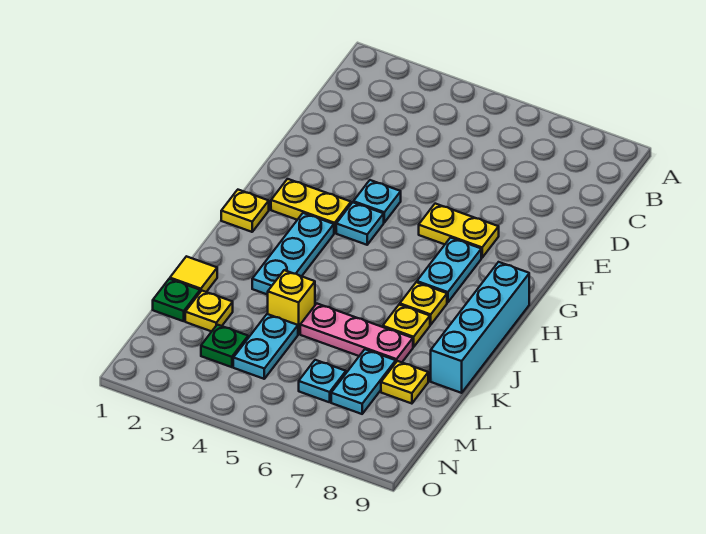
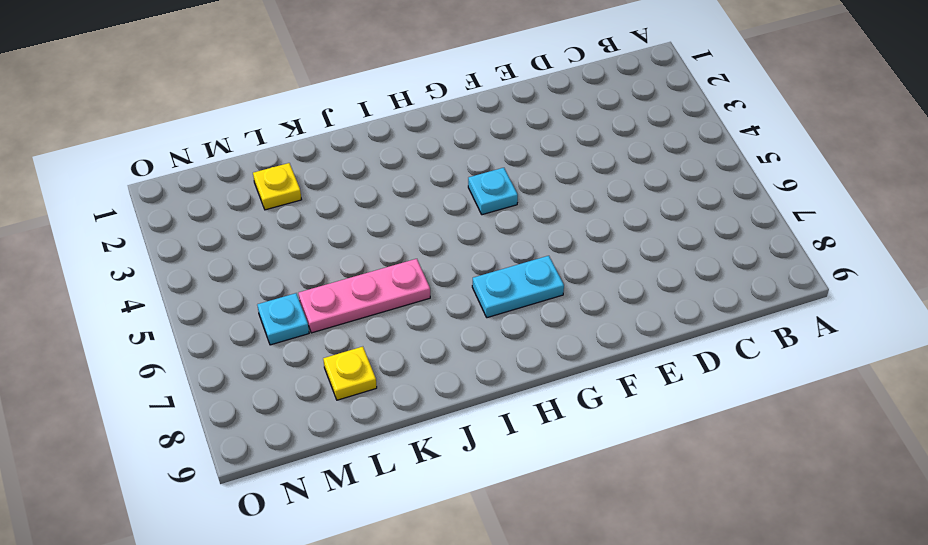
pink 1x3 plate [298,259,430,333] -> pink 1x3 plate turned to [300,304,413,362]
none -> cyan 1x1 plate [353,180,401,222]
none -> yellow 1x2 plate [419,204,499,258]
none -> yellow 1x2 plate [271,179,351,233]

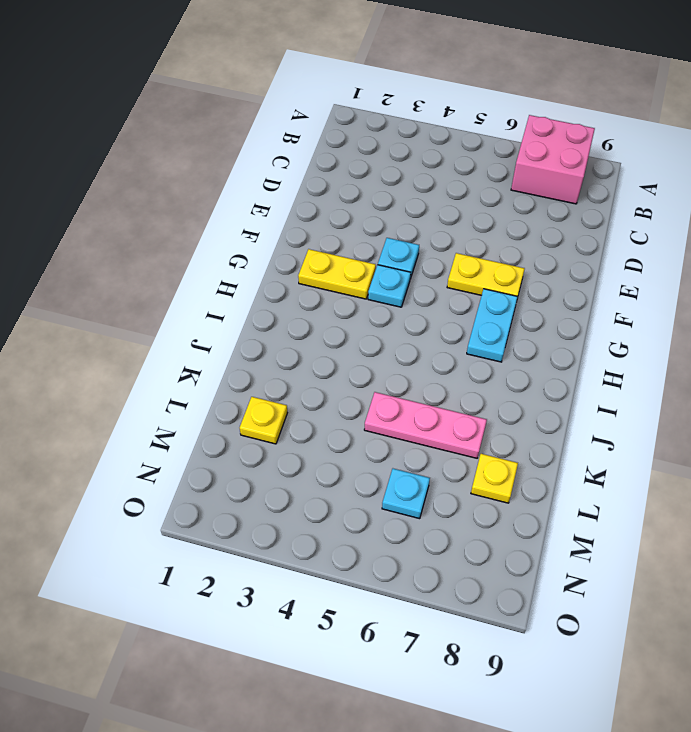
pink 2x2 brick [511,115,595,204] -> none
none -> yellow 1x1 plate [221,190,269,232]
none -> cyan 1x3 plate [252,213,334,295]
none -> cyan 1x4 brick [431,262,529,393]

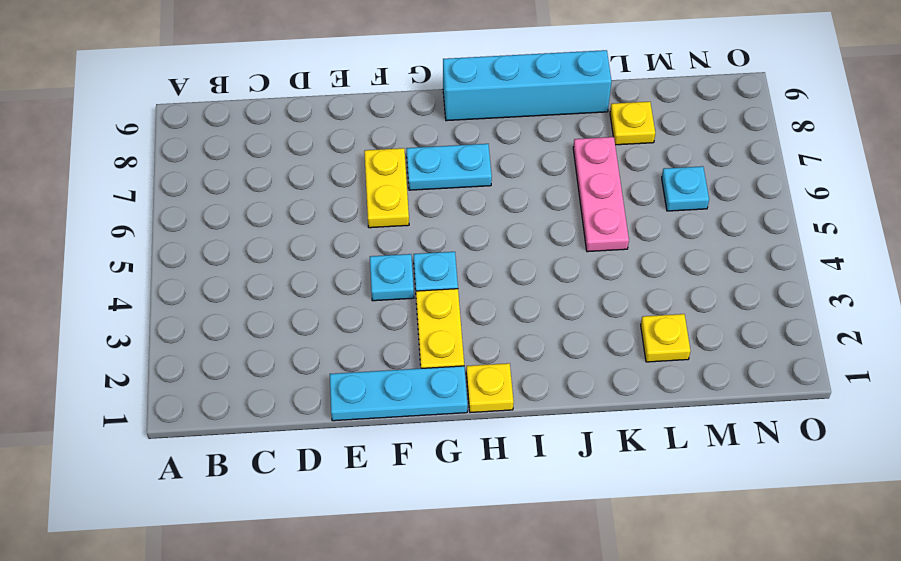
cyan 1x3 plate [330,366,468,421] -> cyan 1x3 plate moved to [252,213,334,295]
none -> yellow 1x1 plate [400,282,447,325]
none -> yellow 1x1 plate [383,305,430,347]
none -> yellow 1x1 tile [170,256,217,292]

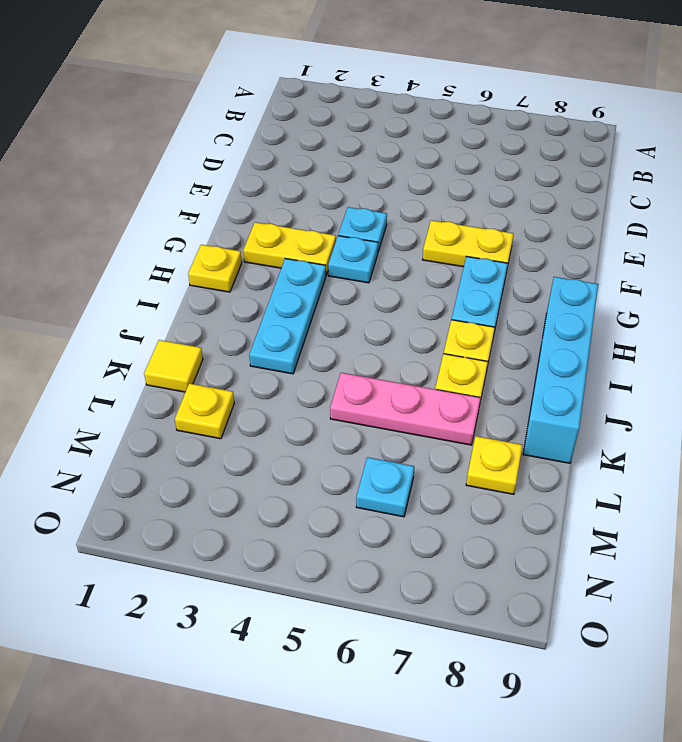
none -> yellow 1x1 brick [268,270,315,334]
none -> green 1x1 plate [153,279,200,321]
none -> cyan 1x2 plate [233,314,298,379]

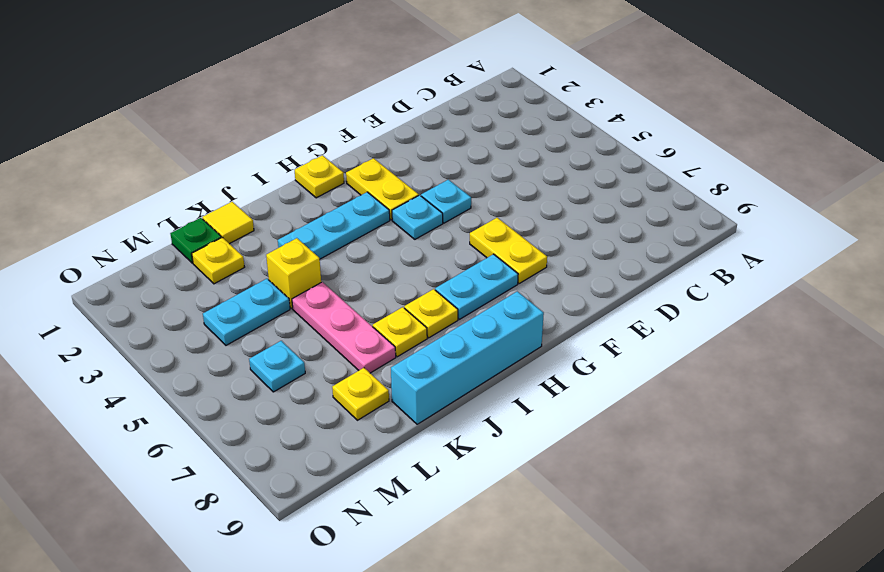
none -> cyan 1x2 plate [331,349,396,414]
none -> green 1x1 plate [201,325,248,367]

